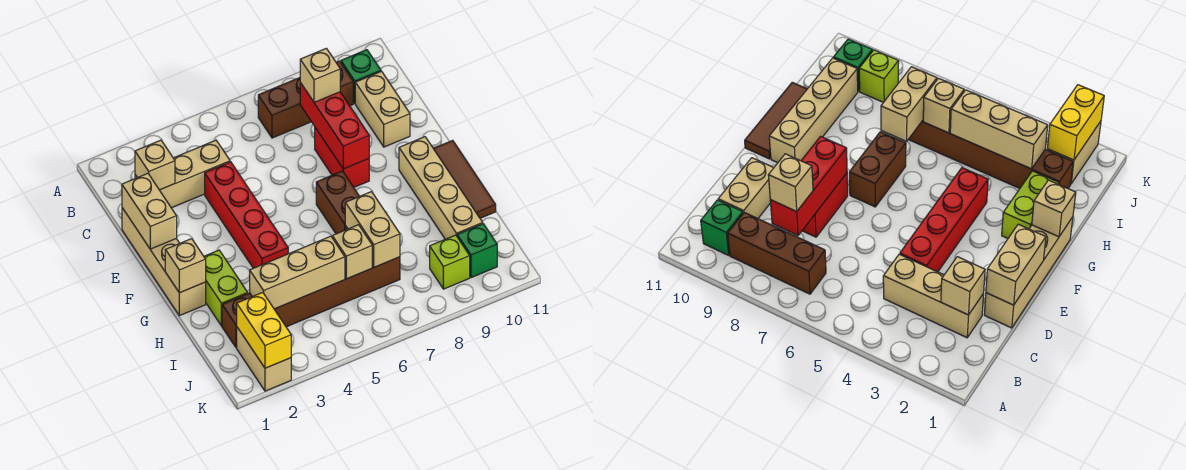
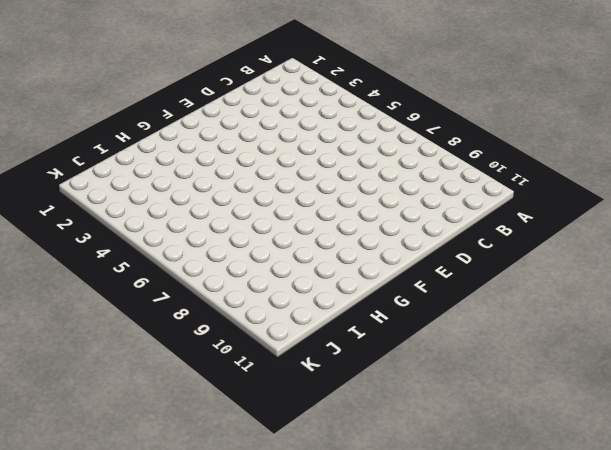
none -> brown 1x3 brick [258,61,353,138]
none -> green 1x1 brick [341,50,381,103]
none -> tan 1x3 brick [135,140,230,208]

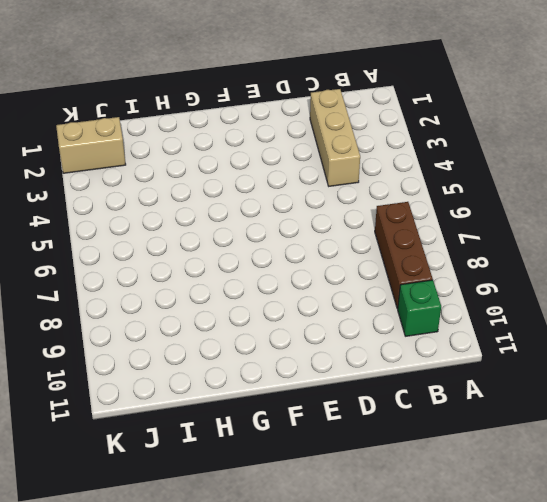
none -> tan 1x2 brick [355,71,410,147]
none -> tan 1x4 brick [122,208,206,316]
none -> red 1x4 brick [205,162,288,268]

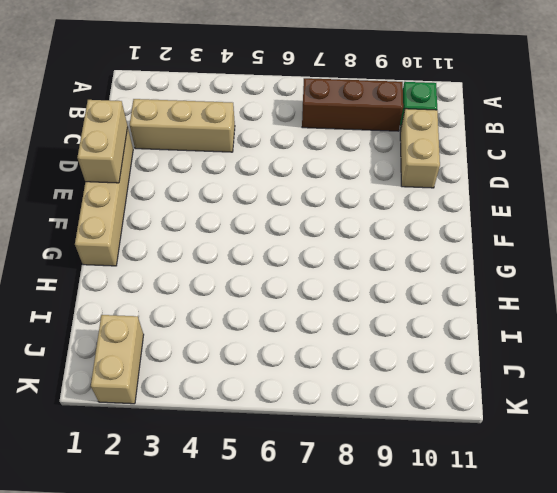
none -> red 1x4 brick [205,162,288,268]
none -> red 1x2 brick [315,128,369,187]
none -> brown 1x2 brick [316,171,359,234]

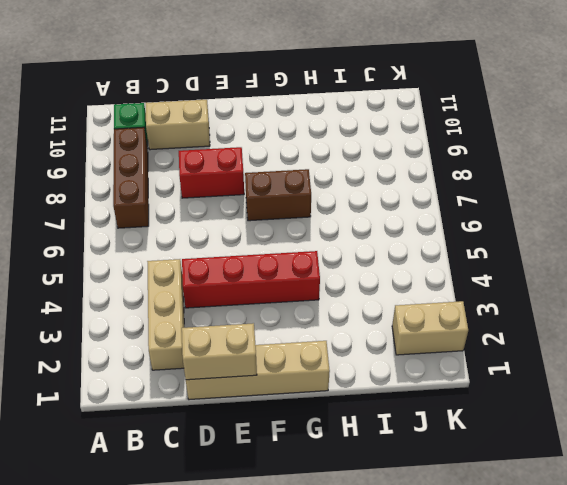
none -> tan 1x4 brick [399,137,483,239]
none -> brown 1x3 tile [433,140,496,218]
none -> lime 1x2 brick [204,250,248,326]

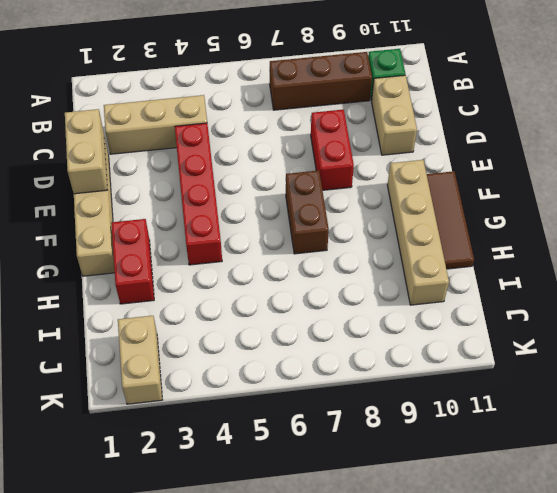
red 1x2 brick [111,219,154,304] -> lime 1x2 brick [204,250,248,326]
none -> brown 1x6 brick [222,257,400,348]
none -> lime 1x1 brick [430,235,470,289]
none -> green 1x1 brick [457,224,497,278]

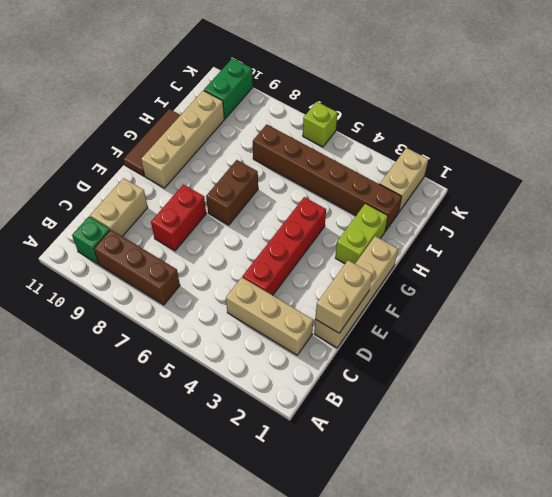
green 1x2 brick [204,58,253,119] -> green 1x1 brick [457,224,497,278]
lime 1x1 brick [303,102,337,147] -> lime 1x1 brick moved to [430,235,470,289]
none -> tan 1x1 brick [135,140,175,190]
none -> red 1x3 brick [300,83,369,169]
none -> tan 1x1 brick [165,239,206,293]

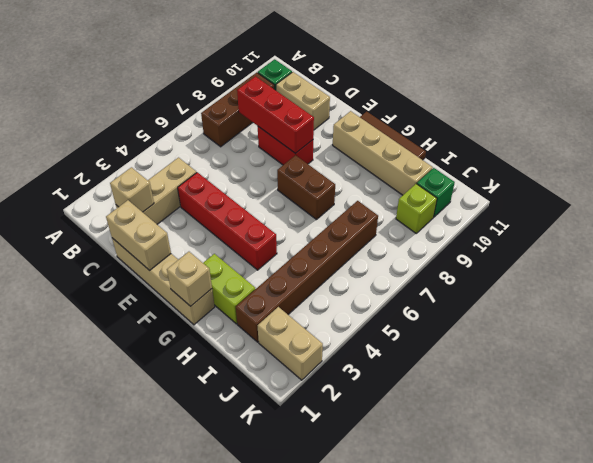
none -> tan 1x2 brick [345,192,400,267]
none -> tan 1x3 brick [250,236,345,309]
none -> tan 1x1 brick [332,225,372,279]

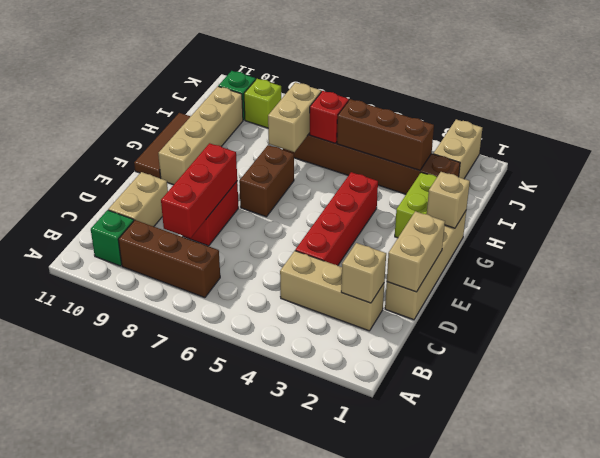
brown 1x3 brick [337,99,434,170] -> tan 1x3 brick [250,236,345,309]
red 1x1 brick [310,91,349,143] -> tan 1x1 brick [332,225,372,279]
none -> yellow 1x2 brick [237,292,291,368]
none -> tan 1x1 brick [300,48,340,102]

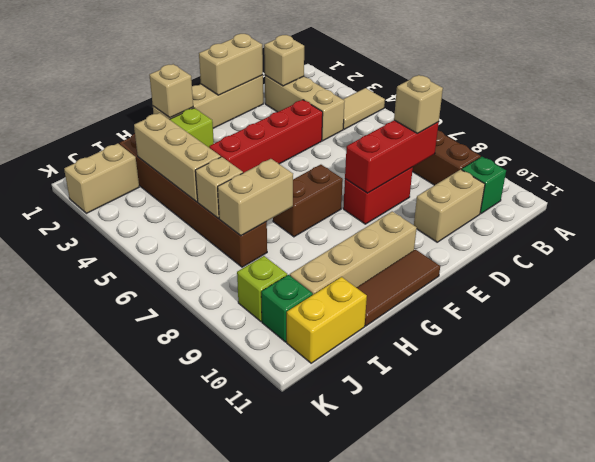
tan 1x2 tile [343,88,385,129] -> none
yellow 1x2 brick [287,277,367,363] -> yellow 1x2 brick moved to [237,292,291,368]

